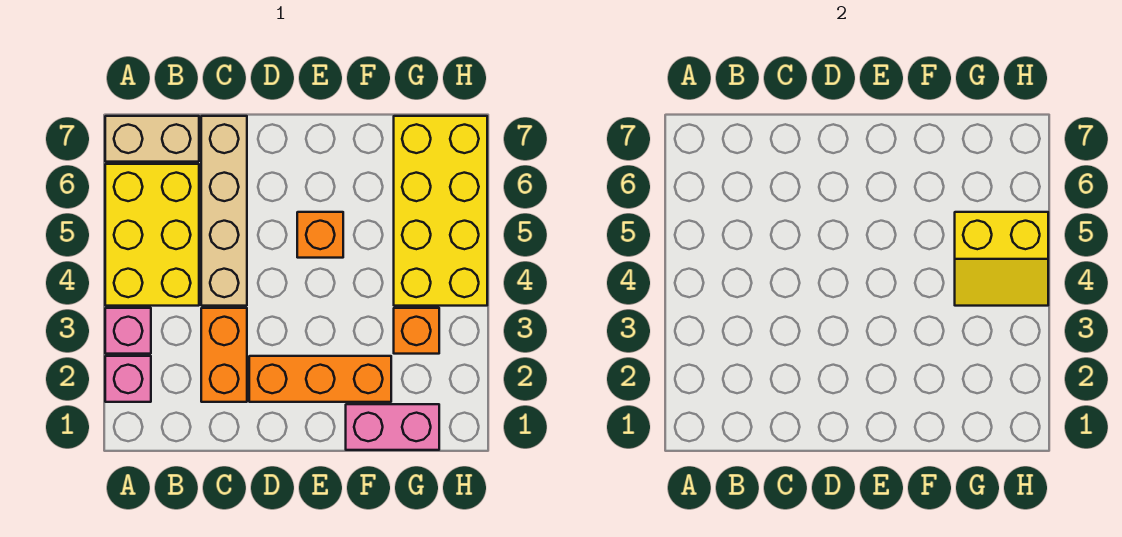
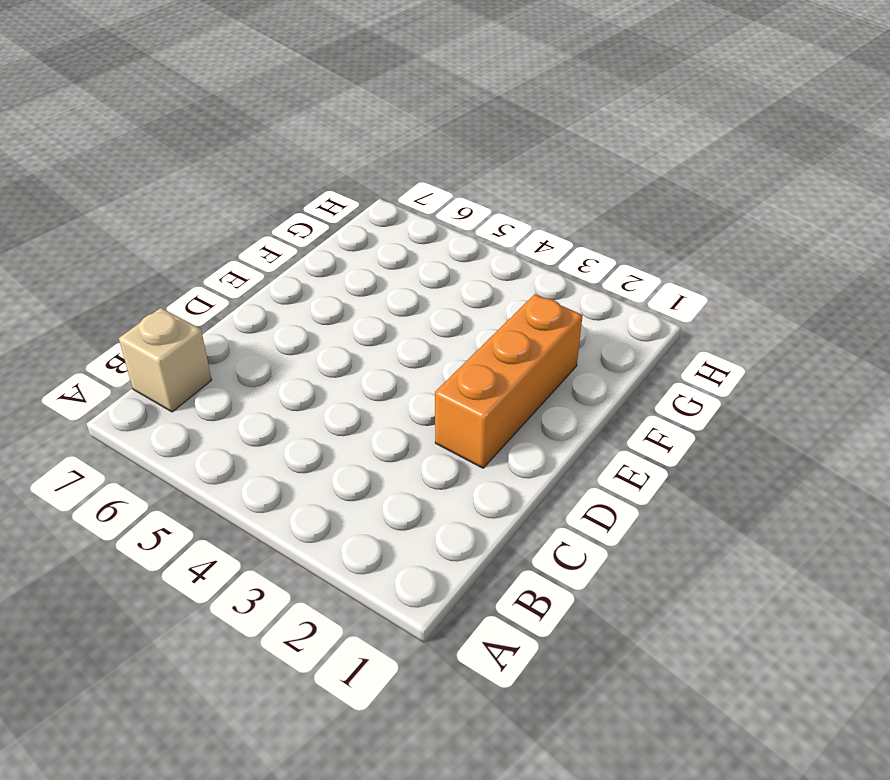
tan 1x1 brick [119,308,212,412] -> tan 1x2 brick [105,116,199,162]
none -> pink 1x1 brick [105,356,151,402]
none -> pink 1x1 brick [105,308,151,354]
none -> yellow 2x3 brick [105,164,199,306]

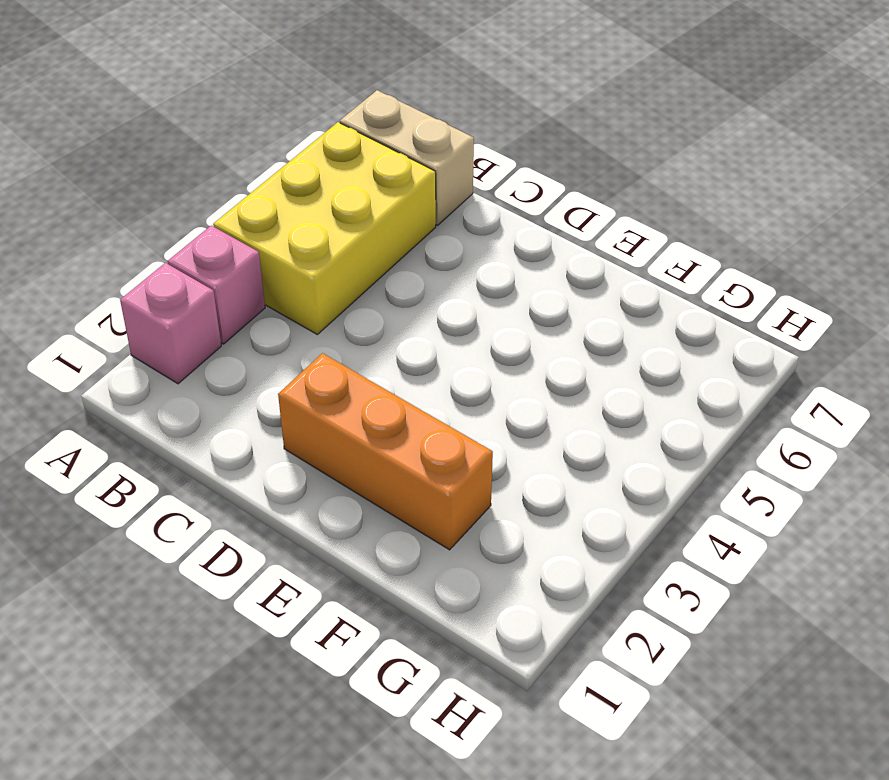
none -> orange 1x2 brick [201,308,247,402]
none -> tan 1x4 brick [201,116,247,306]
none -> orange 1x1 brick [297,212,343,258]

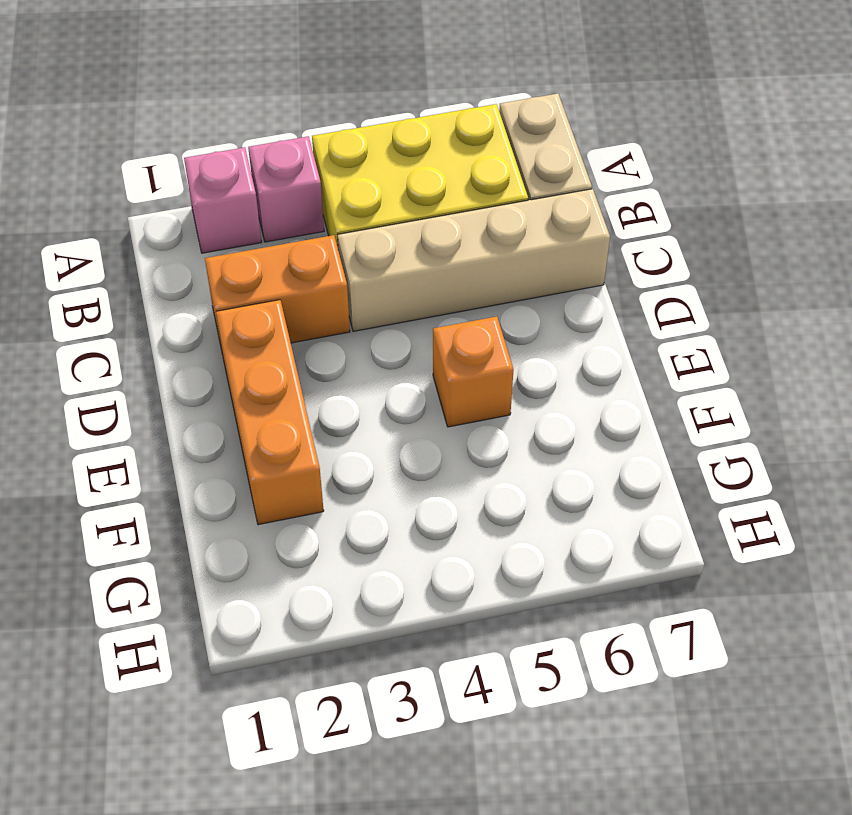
none -> pink 1x2 brick [346,404,439,450]
none -> orange 1x1 brick [394,308,439,354]
none -> yellow 2x4 brick [394,116,487,306]

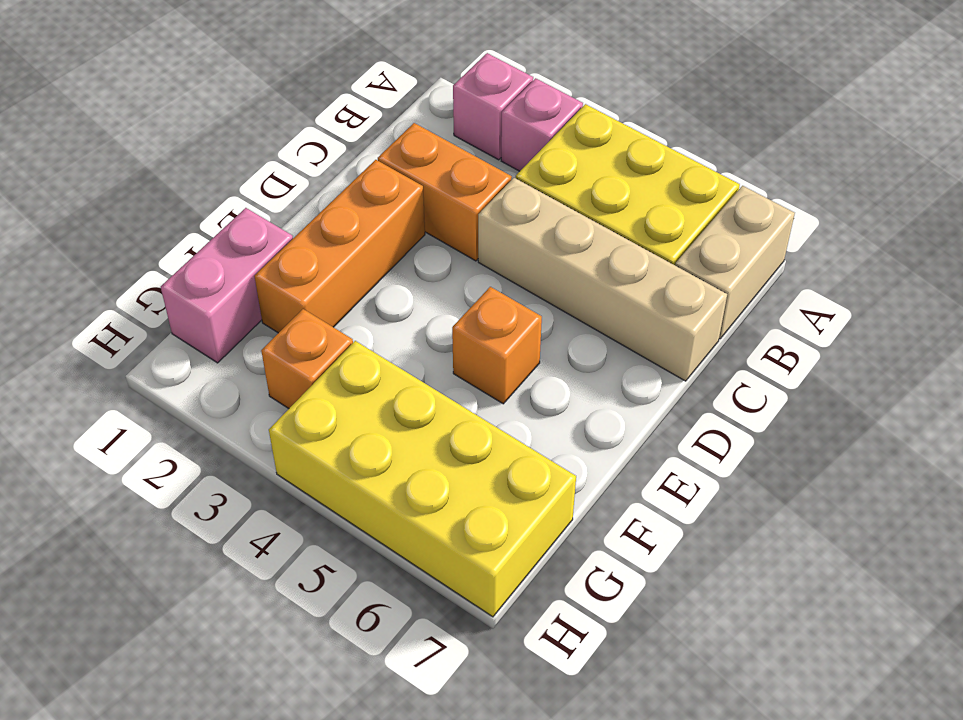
none -> yellow 2x2 slope [955,212,1048,306]

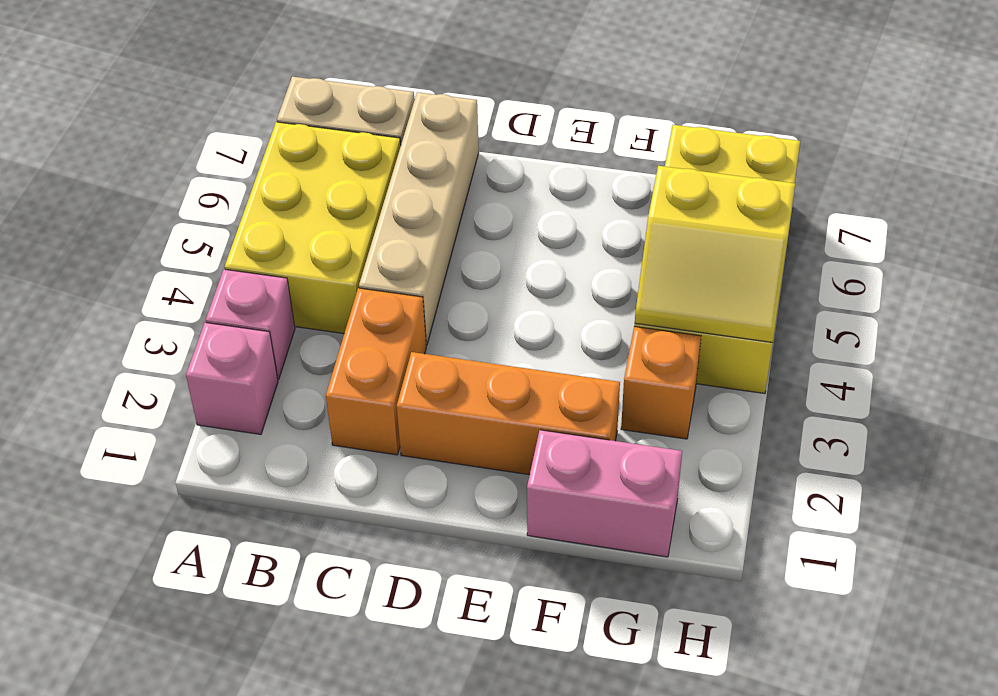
none -> orange 1x1 brick [297,212,343,258]

